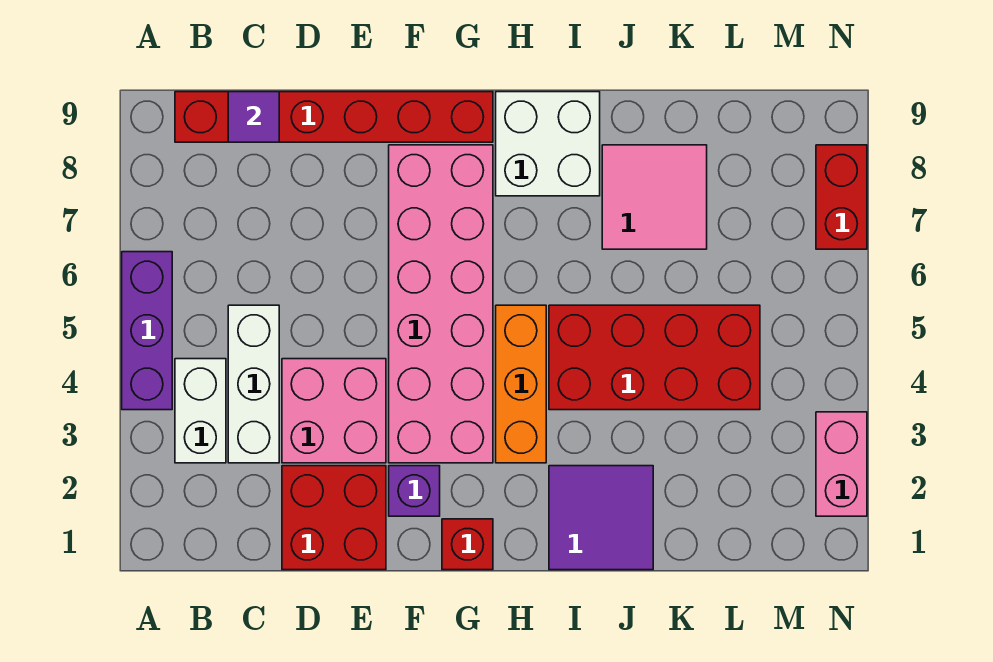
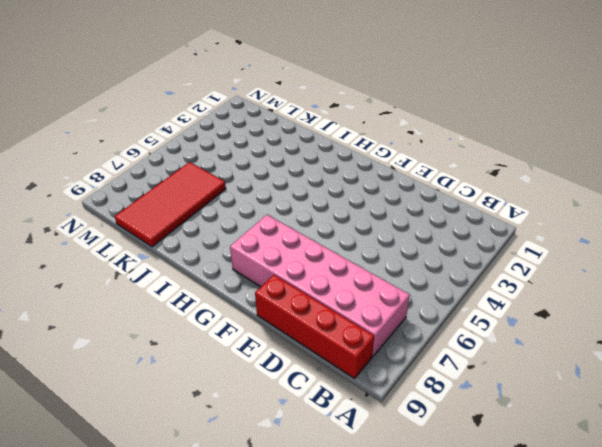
pink 2x6 brick [230,215,410,357] -> pink 2x6 brick turned to [389,145,493,463]
red 1x4 brick [255,275,374,378] -> red 1x6 brick [175,92,493,142]
red 2x4 tile [115,162,226,247] -> pink 2x2 tile [602,145,707,249]
none -> purple 1x3 brick [122,252,172,410]
none -> white 1x2 brick [175,359,226,463]
none -> white 1x3 brick [228,305,279,463]

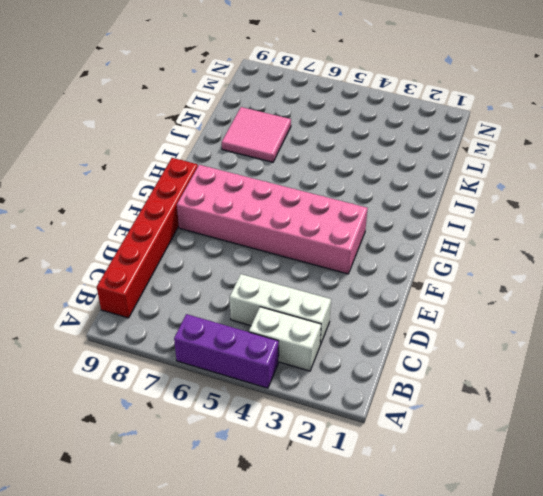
none -> red 2x2 brick [282,466,386,570]
none -> pink 2x2 brick [282,359,386,463]
none -> purple 1x1 brick [389,466,440,516]

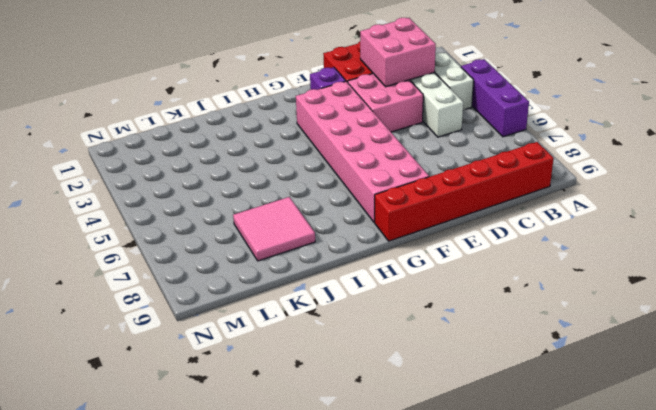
pink 2x2 brick [360,18,436,87] -> none
none -> red 1x1 brick [442,519,493,570]
none -> orange 1x3 brick [496,305,546,463]
none -> white 2x2 brick [496,92,600,196]

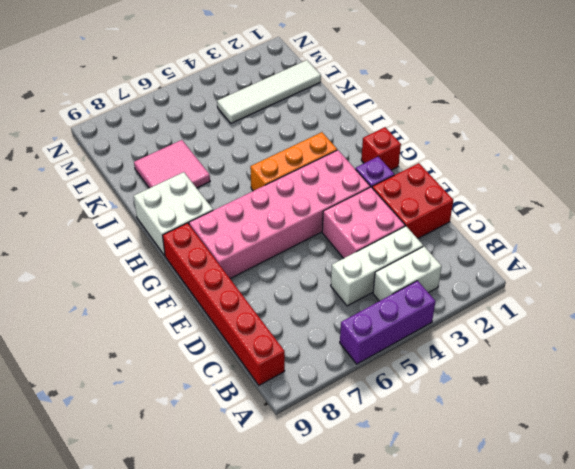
white 1x4 tile [217,60,321,123] -> red 2x4 brick [549,305,760,410]
none -> purple 2x2 tile [549,466,653,570]
none -> pink 1x2 brick [816,412,867,516]
none -> red 1x2 brick [816,145,867,249]

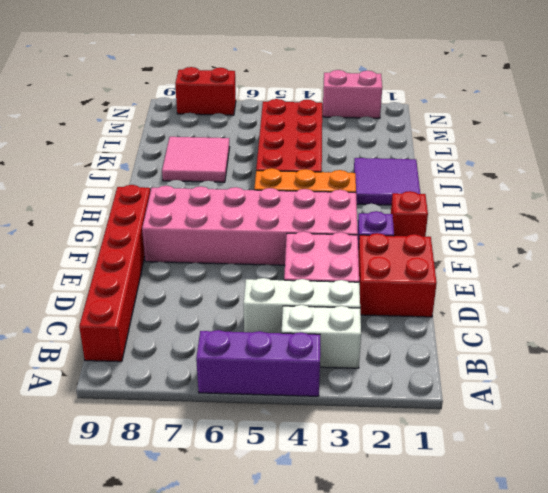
none -> white 2x2 brick [496,92,600,196]
none -> purple 1x1 tile [228,92,279,142]

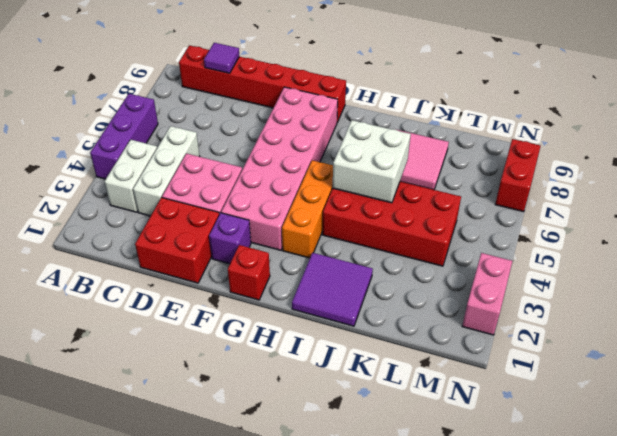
white 2x2 brick [333,120,411,203] -> white 2x2 brick moved to [496,92,600,196]

